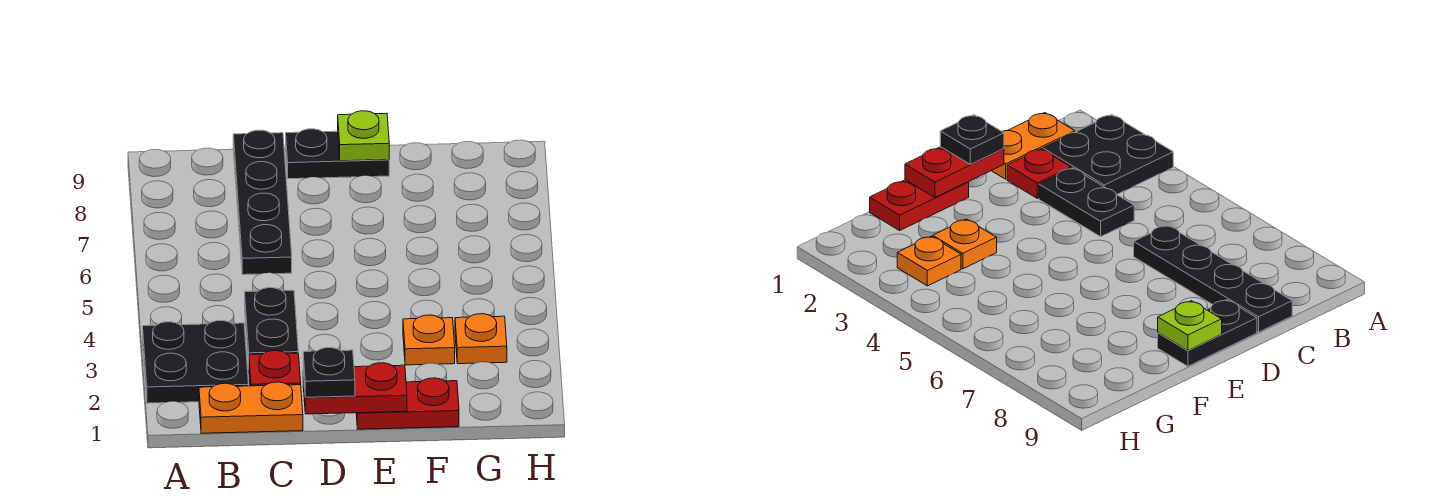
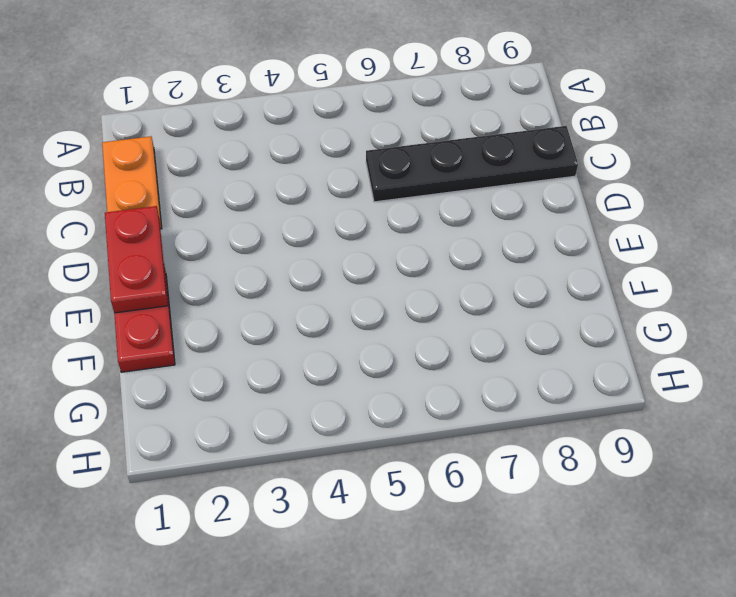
none -> black 2x2 plate [143,320,249,403]
none -> red 1x1 plate [249,351,301,386]
none -> black 1x2 plate [245,288,298,364]

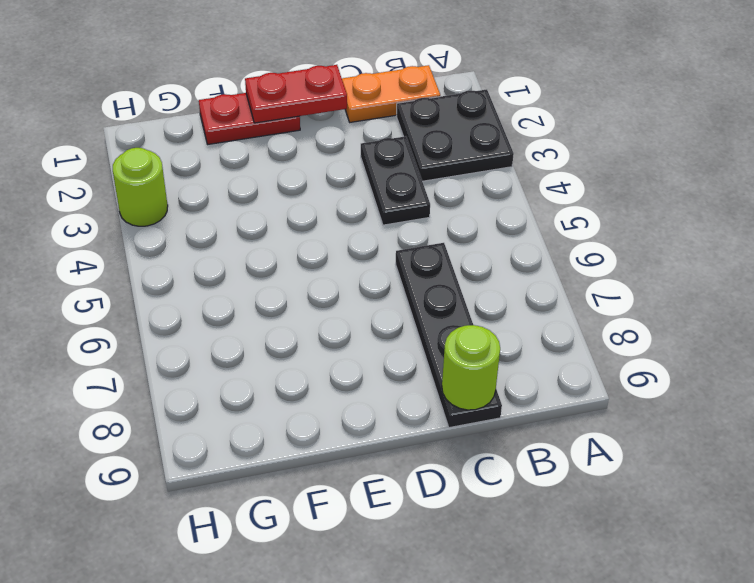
lime 1x1 round brick [442,325,500,410] -> none
lime 1x1 round brick [113,148,168,226] -> none
none -> red 1x1 plate [249,351,301,386]
none -> black 1x2 plate [286,129,389,179]
none -> orange 1x1 plate [403,315,455,365]

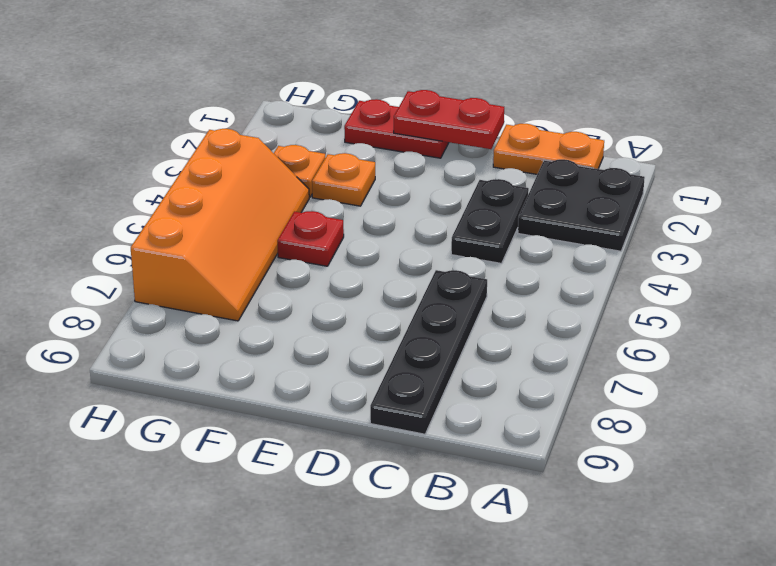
red 1x1 plate [277,211,344,266] -> red 1x1 plate moved to [249,351,301,386]
orange 2x4 slope [131,129,309,321] -> none
none -> black 1x2 plate [286,129,389,179]
none -> lime 1x1 plate [338,111,389,161]
none -> black 1x1 plate [303,348,355,397]

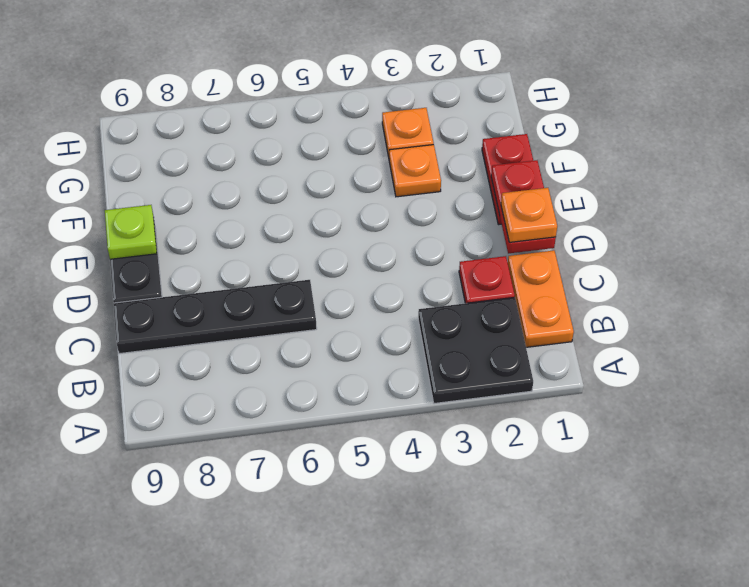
orange 1x1 plate [501,188,557,242] -> black 1x1 plate [303,348,355,397]
none -> black 1x2 plate [245,288,298,364]

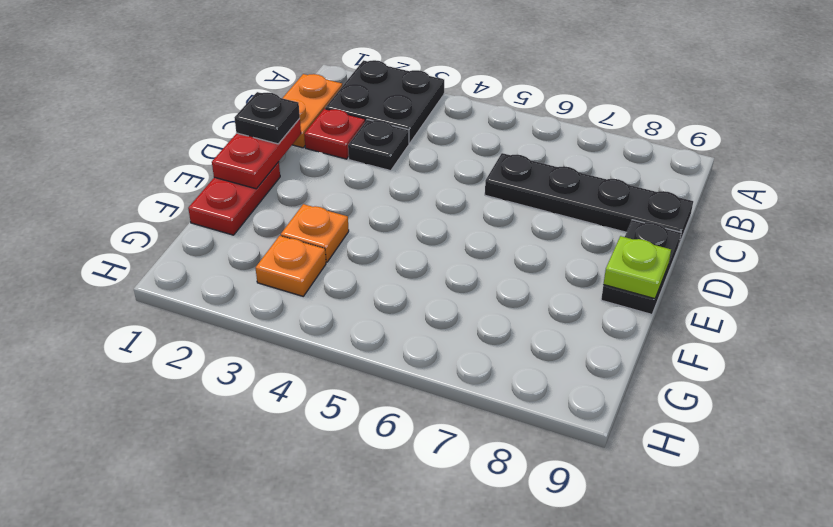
black 1x1 plate [348,119,409,171] -> black 1x2 plate [245,288,298,364]

